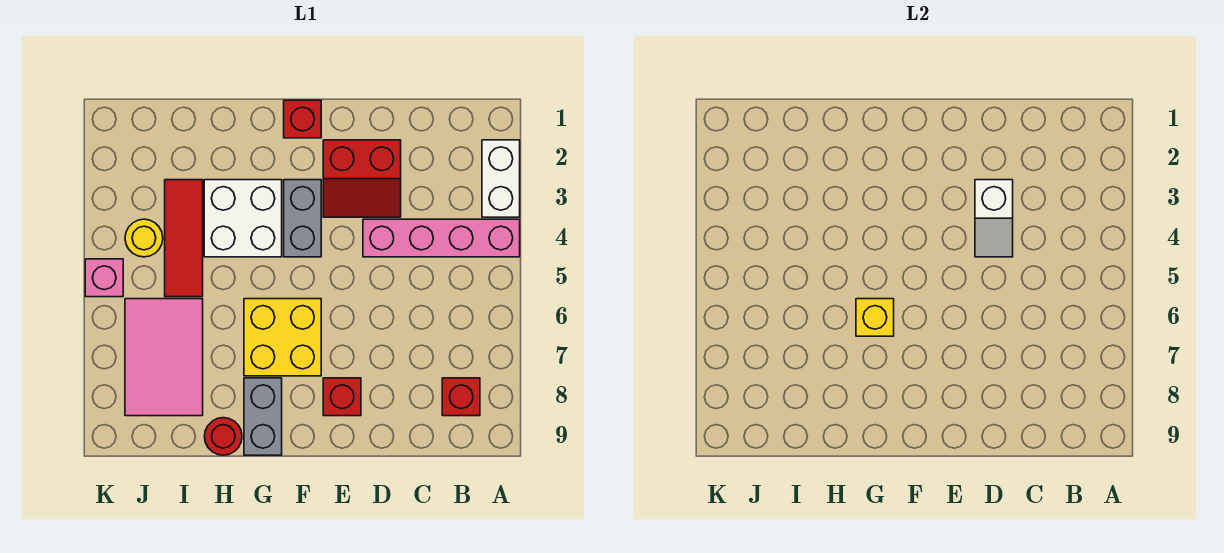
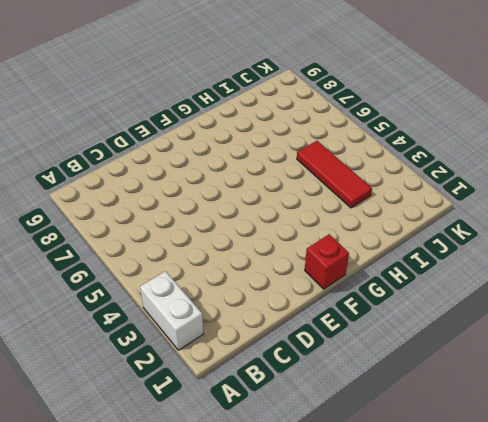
none -> pink 1x4 brick [363,219,520,257]
none -> red 1x1 brick [442,378,480,416]
none -> red 2x2 slope [323,140,401,217]

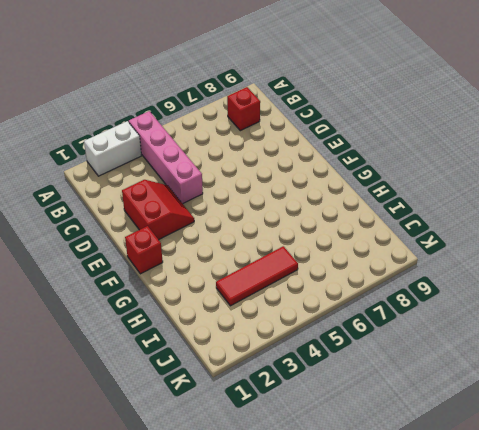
none -> red 1x1 brick [323,378,361,416]
none -> grey 1x2 brick [284,180,321,257]
none -> yellow 2x2 brick [244,299,321,376]

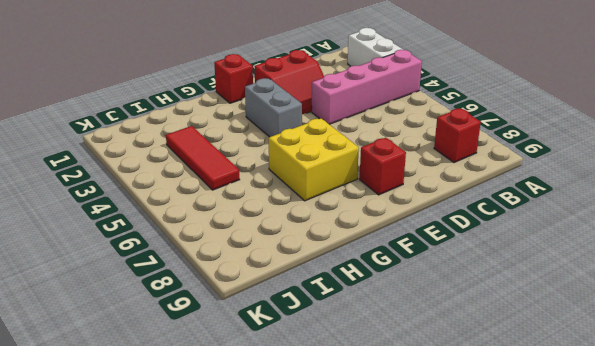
none -> white 2x2 brick [204,180,282,257]
none -> grey 1x2 brick [244,378,282,455]
none -> red 1x1 round brick [204,418,242,455]

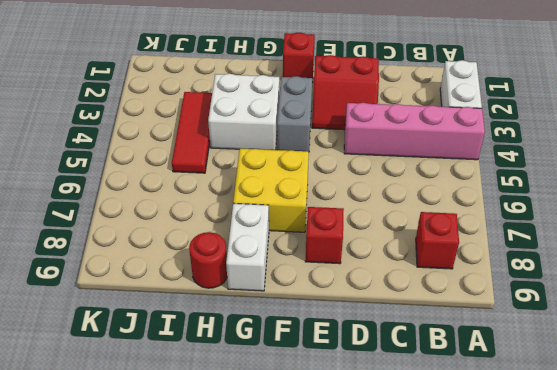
white 1x2 brick [226,203,269,291] -> grey 1x2 brick [244,378,282,455]
none -> pink 2x3 tile [125,299,203,416]
none -> yellow 1x1 round brick [125,219,163,257]
none -> pink 1x1 brick [85,259,123,297]

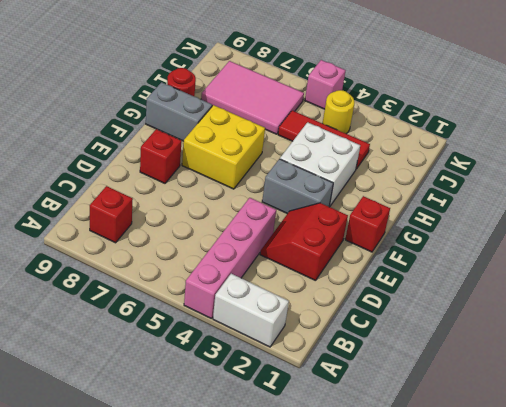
none -> white 1x2 slope [975,180,1013,257]
none -> yellow 1x1 brick [856,299,894,336]

